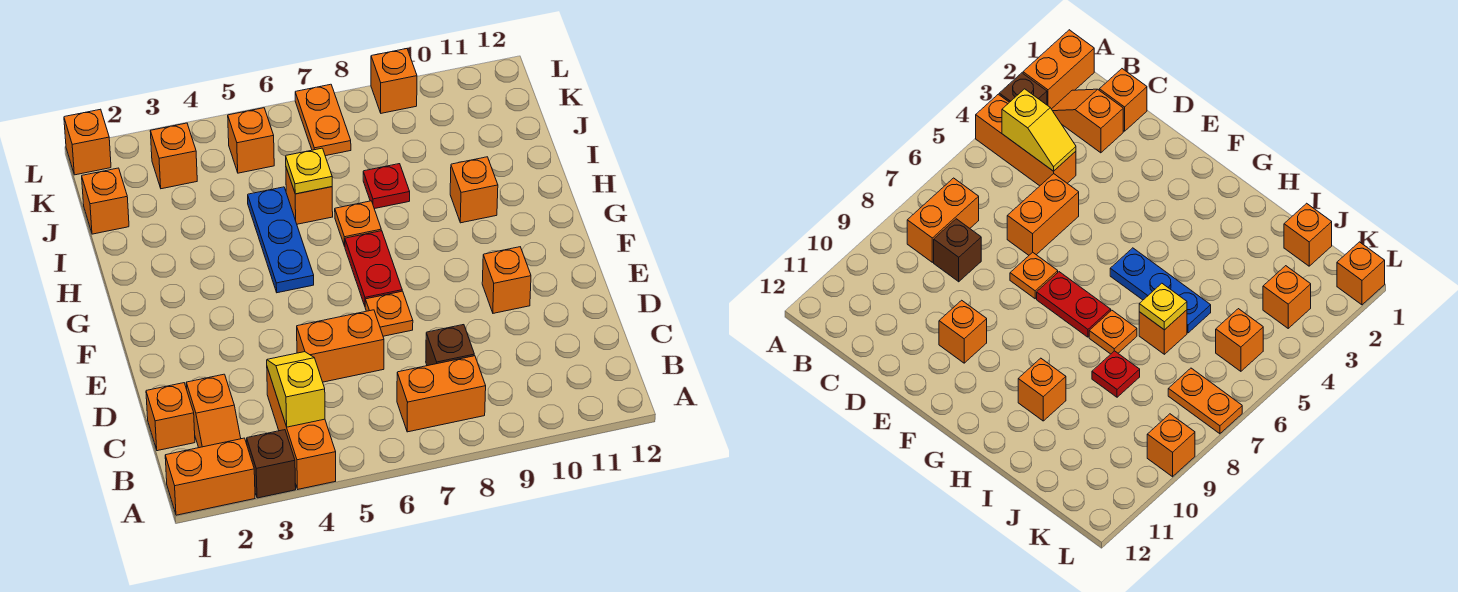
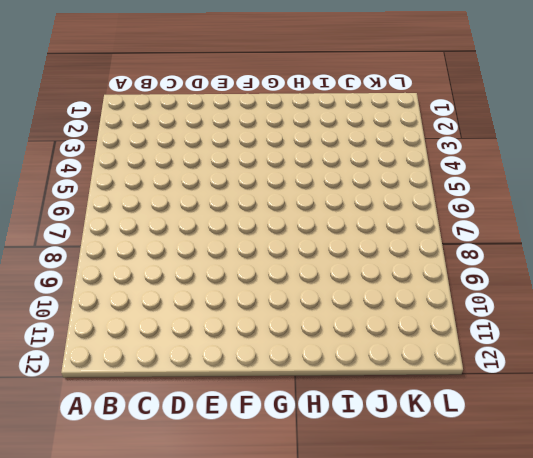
none -> orange 1x2 brick [165,438,255,515]
none -> brown 1x1 brick [247,430,296,498]
none -> orange 1x3 brick [267,368,336,489]

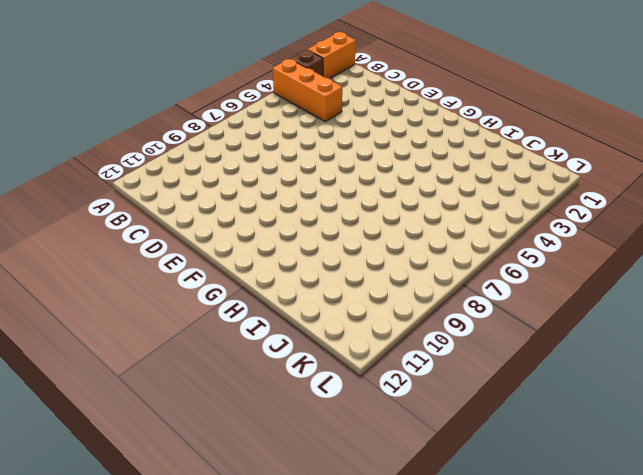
none -> orange 1x2 slope [186,374,241,448]
none -> orange 1x2 brick [397,356,486,432]
none -> orange 1x1 brick [146,383,195,451]

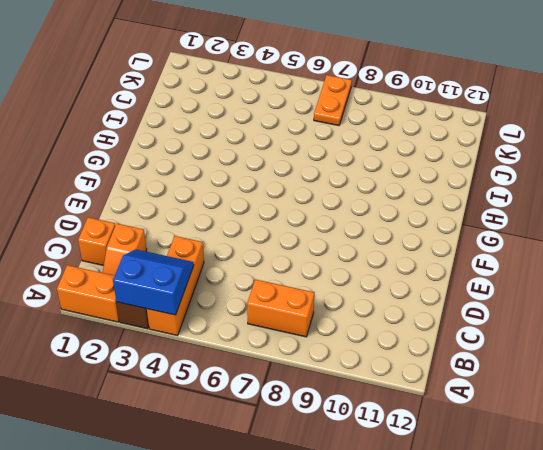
blue 2x2 slope [113,249,194,315] -> yellow 1x2 slope [267,352,325,427]
none -> brown 1x1 brick [426,325,474,366]
none -> orange 1x2 brick [297,310,384,382]
none -> orange 1x1 plate [365,291,413,336]

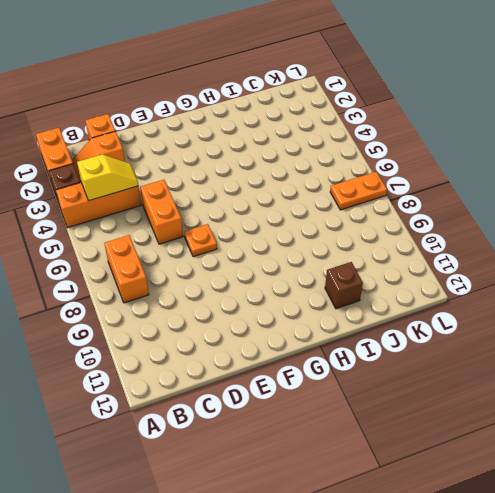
brown 1x1 brick [325,262,363,309] -> brown 1x1 brick moved to [426,325,474,366]
none -> orange 1x1 brick [482,247,531,313]
none -> red 1x2 plate [345,231,402,306]
none -> blue 1x3 plate [248,187,314,293]

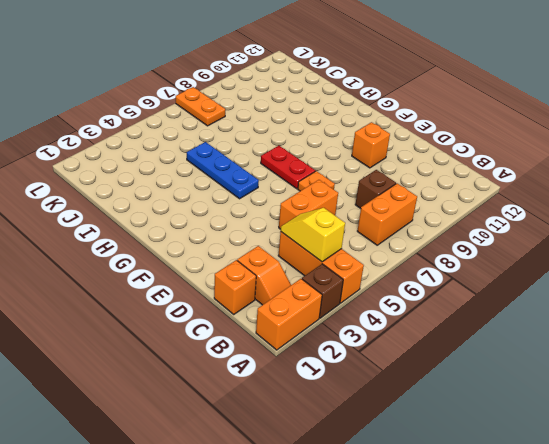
none -> orange 1x1 plate [335,201,381,246]
none -> orange 1x1 brick [450,157,498,223]
none -> orange 1x1 brick [286,168,333,224]

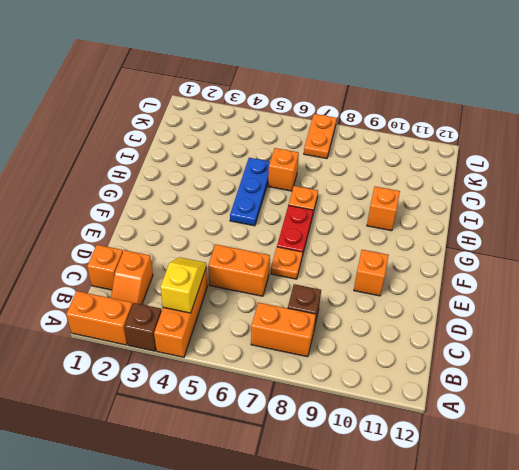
none -> red 1x1 plate [363,164,410,209]
none -> orange 1x1 brick [82,168,129,234]
none -> orange 1x1 brick [150,123,197,189]

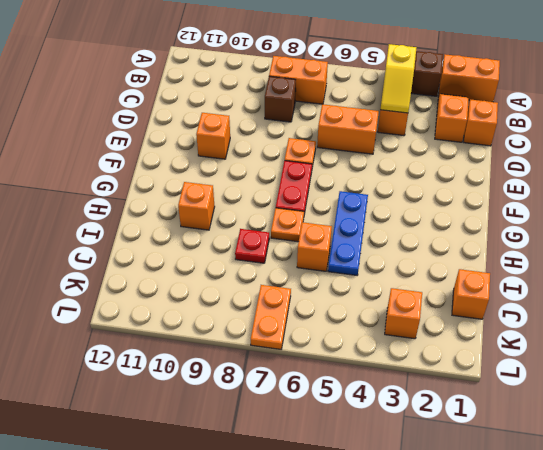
none -> orange 1x1 brick [228,108,274,173]
none -> orange 1x1 brick [64,109,111,175]
none -> orange 1x1 brick [371,49,417,113]

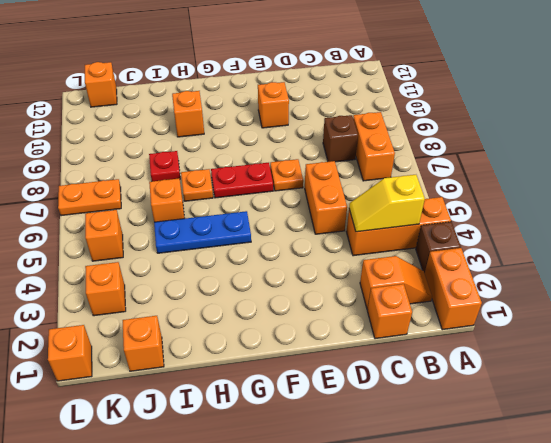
orange 1x1 brick [85,62,117,107] -> orange 1x1 brick moved to [371,49,417,113]
none -> yellow 1x1 plate [286,148,332,194]

